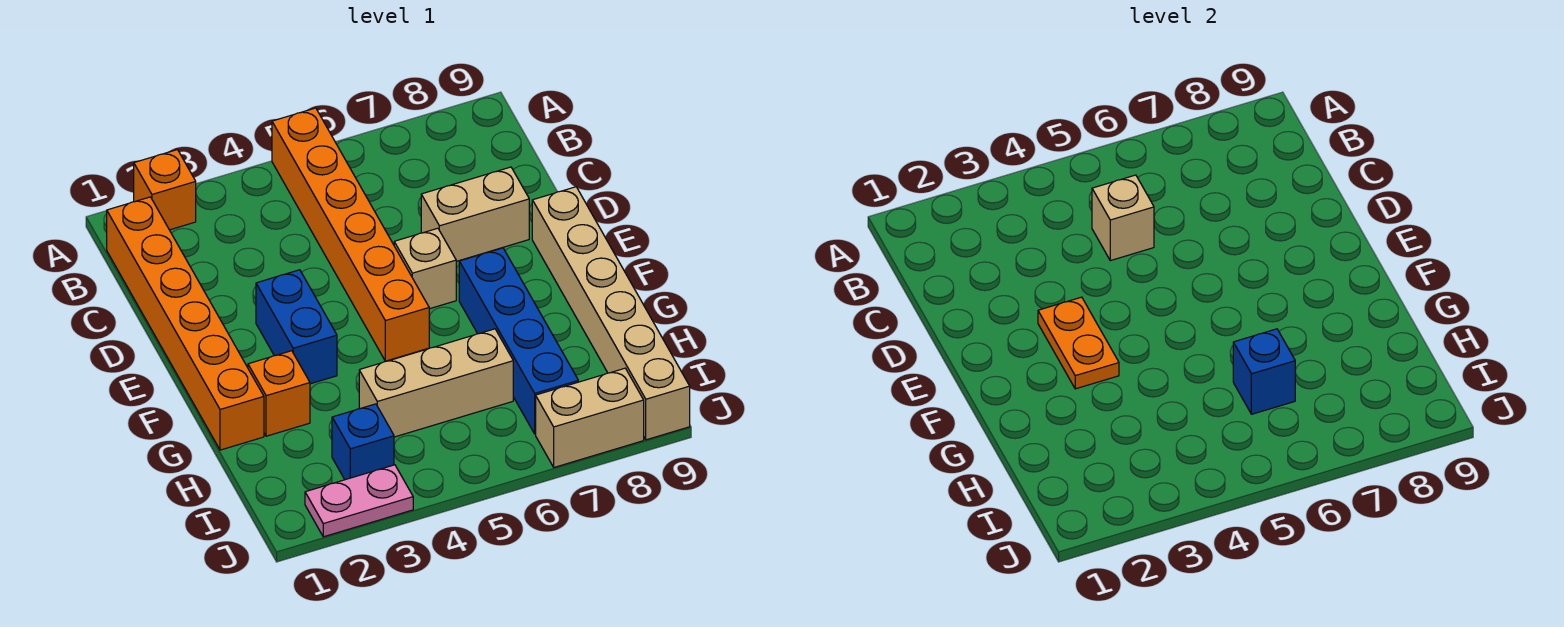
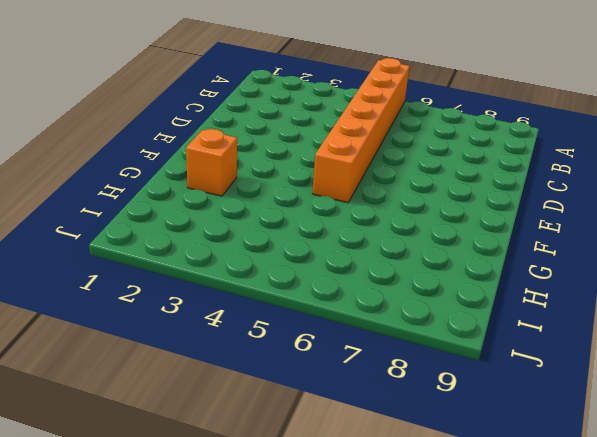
none -> orange 1x1 brick [134,150,196,230]
none -> orange 1x6 brick [107,197,264,450]
none -> tan 1x2 brick [421,167,529,261]

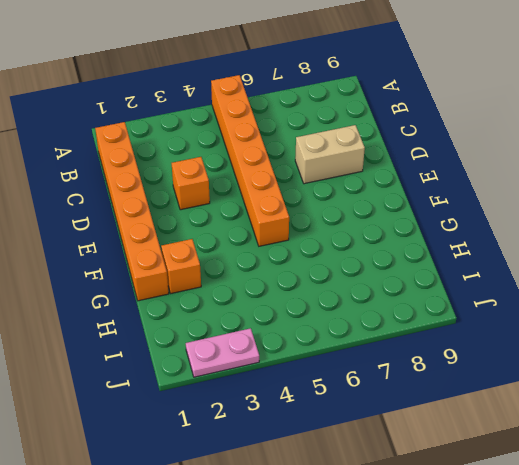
orange 1x1 brick [172,157,210,210] -> orange 1x1 brick moved to [134,150,196,230]
none -> blue 1x2 brick [256,270,337,384]
none -> tan 1x1 brick [394,228,456,309]
none -> tan 1x6 brick [532,187,690,440]

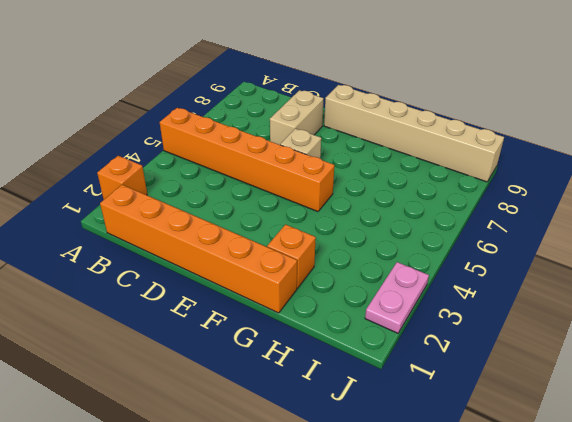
none -> blue 1x2 brick [256,270,337,384]
none -> blue 1x4 brick [459,248,578,434]
none -> tan 1x3 brick [359,329,513,437]

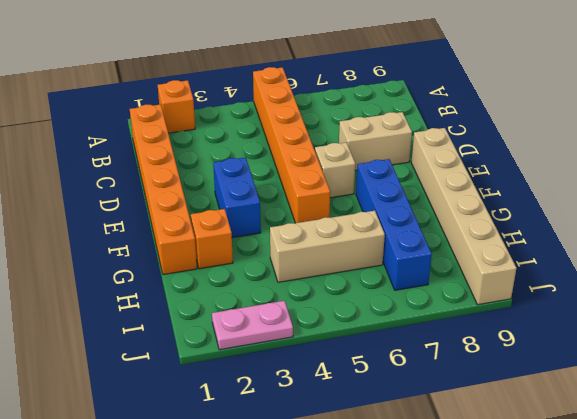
none -> blue 1x1 brick [332,404,394,480]
none -> tan 1x2 brick [536,368,644,467]
none -> tan 1x1 brick [1092,175,1154,261]

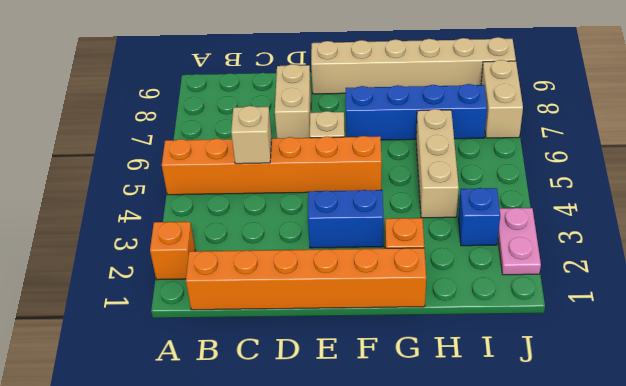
none -> orange 1x2 plate [1038,297,1119,389]
none -> blue 1x1 brick [1233,329,1295,414]

